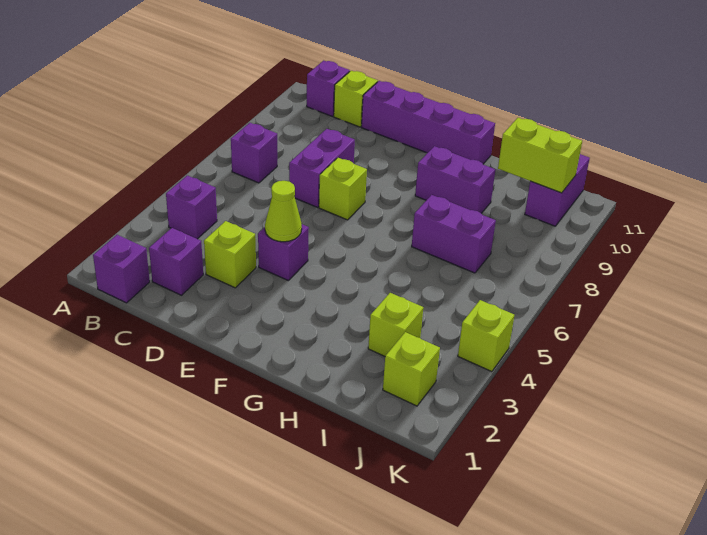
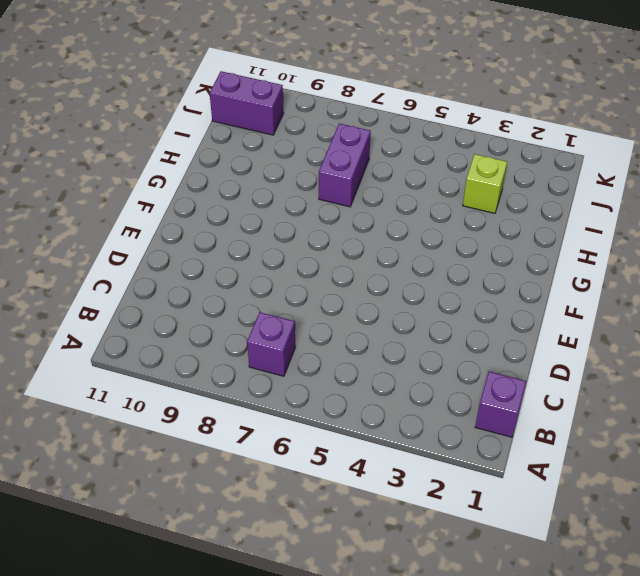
none -> purple 1x1 brick [166,176,217,239]
none -> purple 1x1 brick [307,61,350,116]
none -> purple 1x1 brick [149,228,203,295]

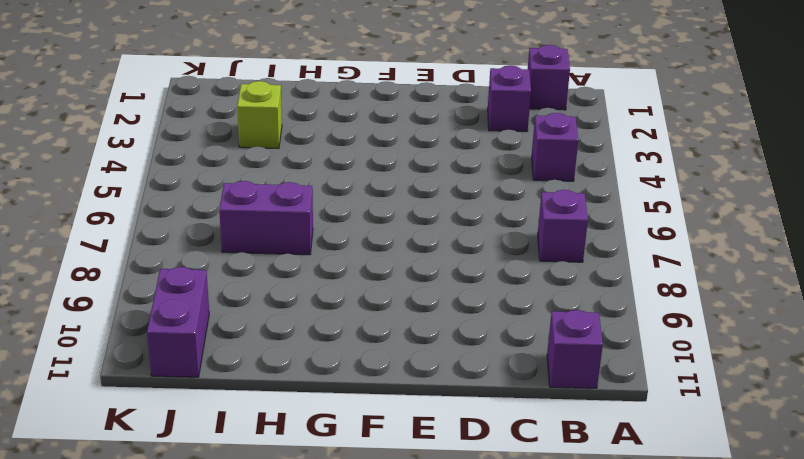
none -> lime 1x1 brick [334,71,378,127]
none -> lime 1x1 brick [204,221,256,288]
none -> purple 1x2 brick [289,129,355,207]

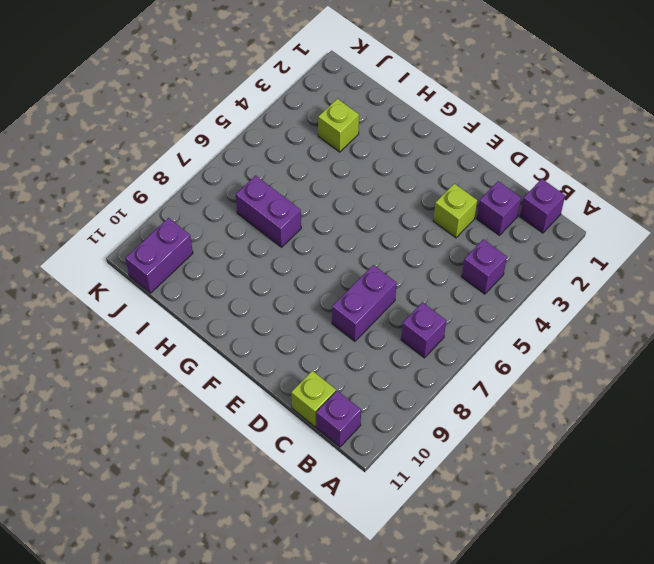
none -> purple 1x4 brick [361,81,495,164]
none -> purple 1x1 brick [258,224,309,280]
none -> lime 1x1 brick [319,158,367,220]

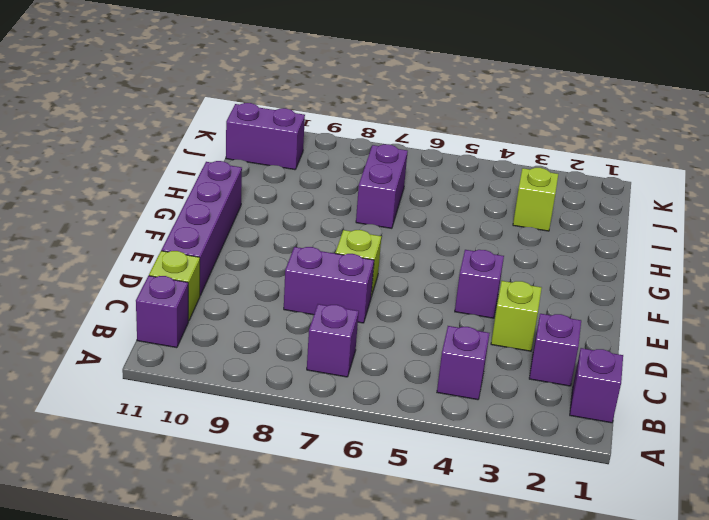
none -> purple 1x2 brick [415,146,495,213]
none -> lime 1x1 brick [383,332,440,406]
none -> lime 1x1 brick [458,300,514,372]

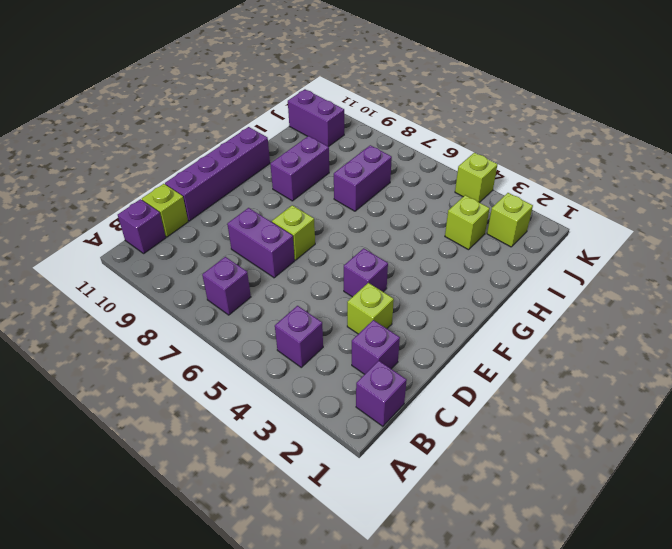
none -> lime 1x1 cone [265,181,302,242]
none -> lime 1x2 brick [498,118,582,193]

